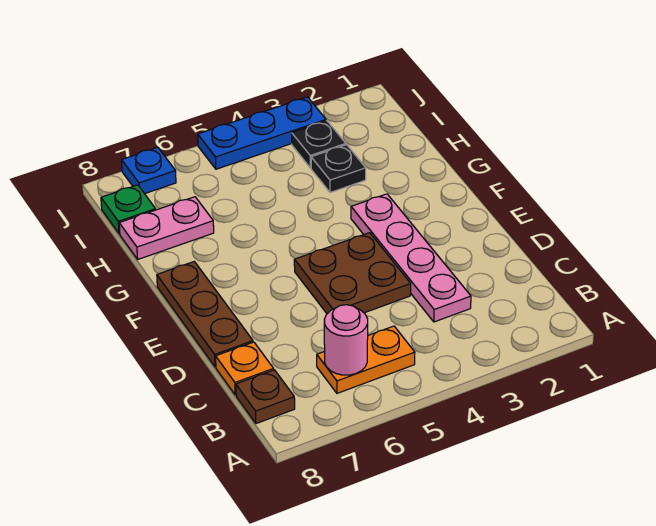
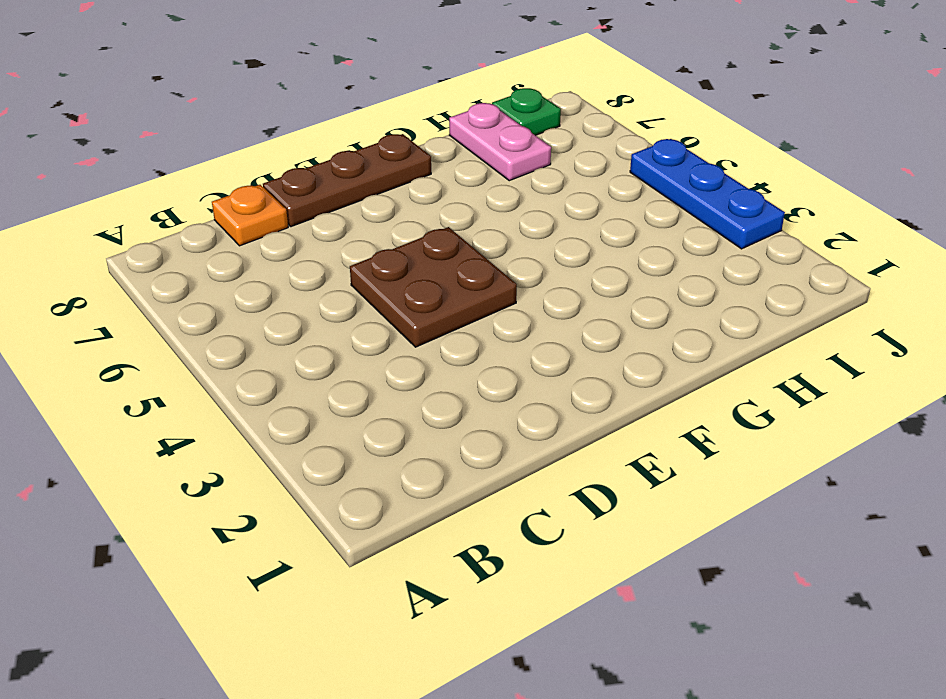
none -> orange 1x2 plate [317,326,415,393]
none -> brown 1x1 plate [236,370,295,424]
none -> pink 1x4 plate [351,194,471,322]

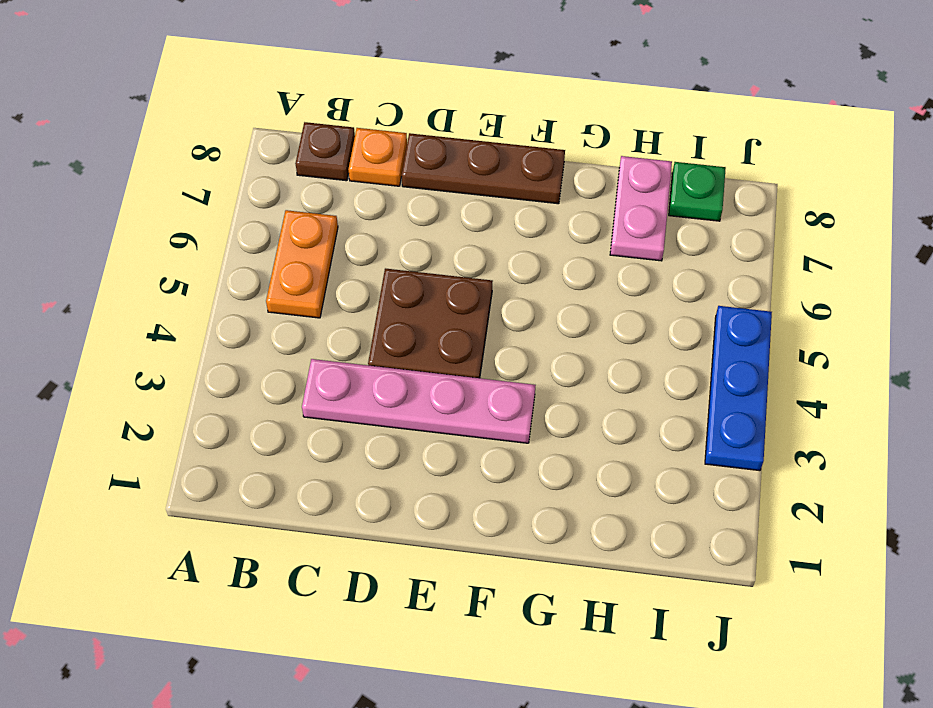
none -> black 1x1 plate [311,145,366,193]
none -> black 1x1 plate [292,121,346,168]
none -> blue 1x1 plate [122,147,176,194]

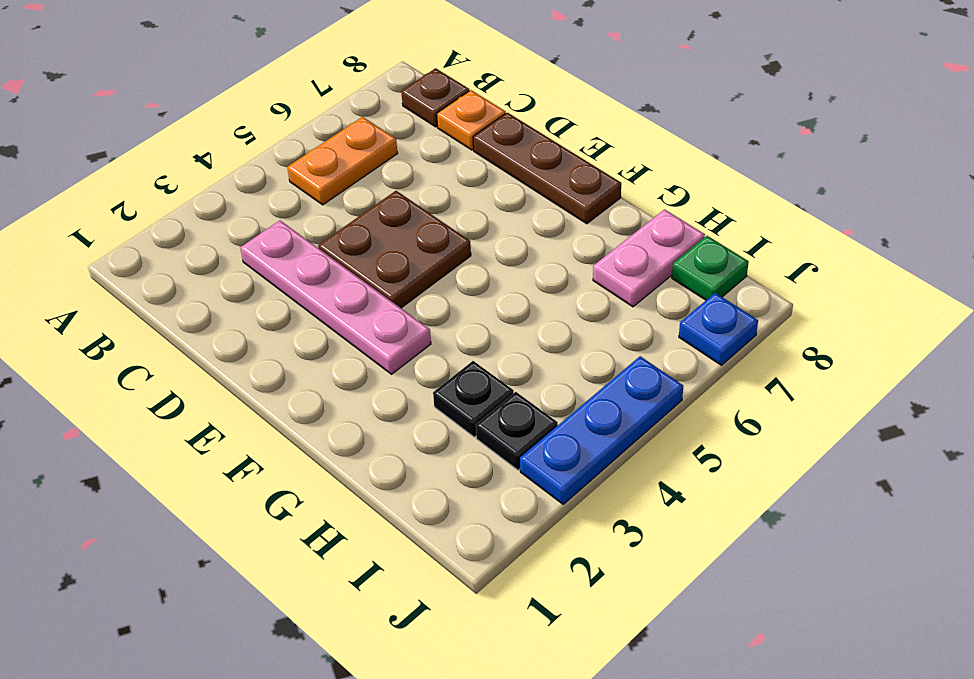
none -> pink 1x1 round brick [324,305,368,375]

